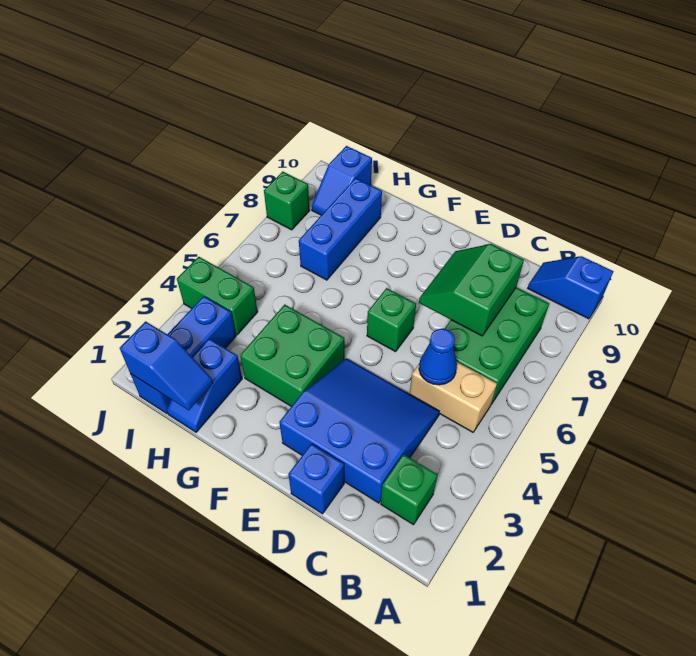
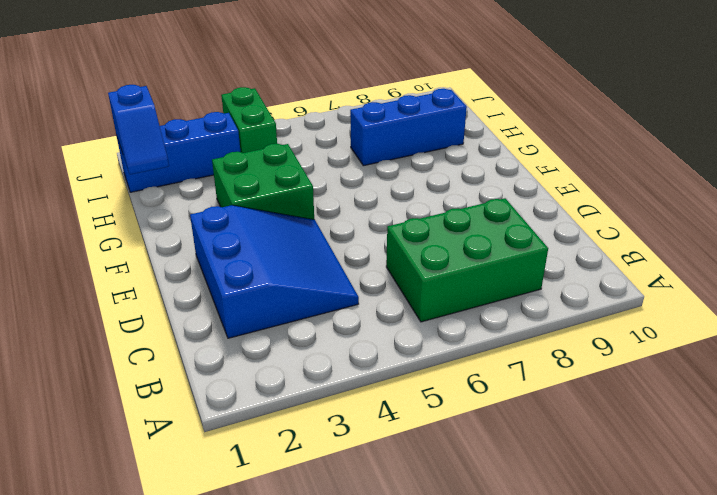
none -> blue 1x2 slope [528,256,613,319]
none -> green 1x1 brick [381,454,438,525]
none -> tan 1x2 brick [410,361,497,432]

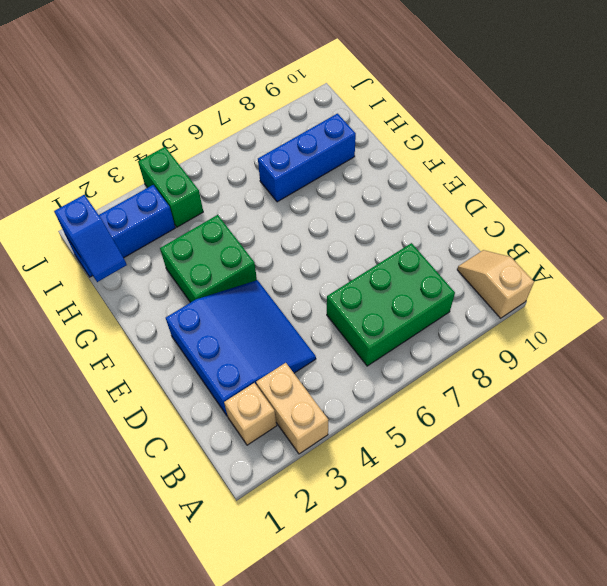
tan 1x2 brick [256,363,328,454] -> tan 1x2 brick moved to [410,361,497,432]
tan 1x2 slope [457,250,534,318] -> blue 1x2 slope [528,256,613,319]
tan 1x1 brick [224,383,277,445] -> green 1x1 brick [381,454,438,525]
none -> blue 1x1 brick [288,444,344,514]
none -> green 1x1 brick [367,288,416,352]
none -> blue 1x2 slope [167,339,242,432]

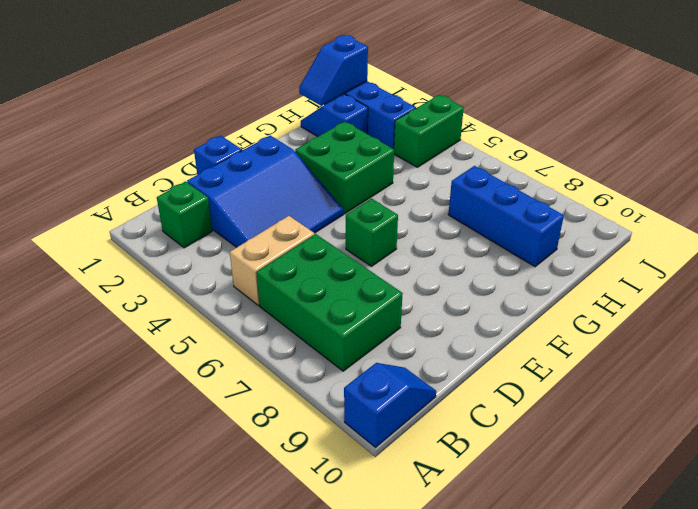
none -> blue 1x2 slope [312,146,372,215]
none -> green 1x1 brick [264,171,310,230]
none -> blue 1x1 cone [419,329,457,385]

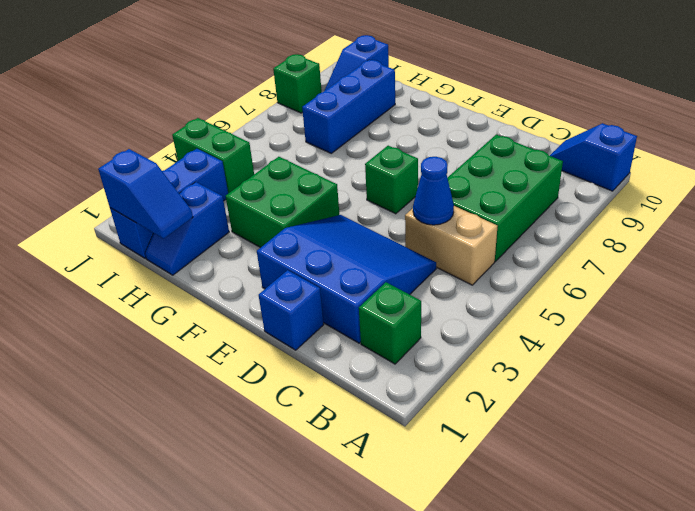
none -> green 2x2 slope [419,244,524,336]

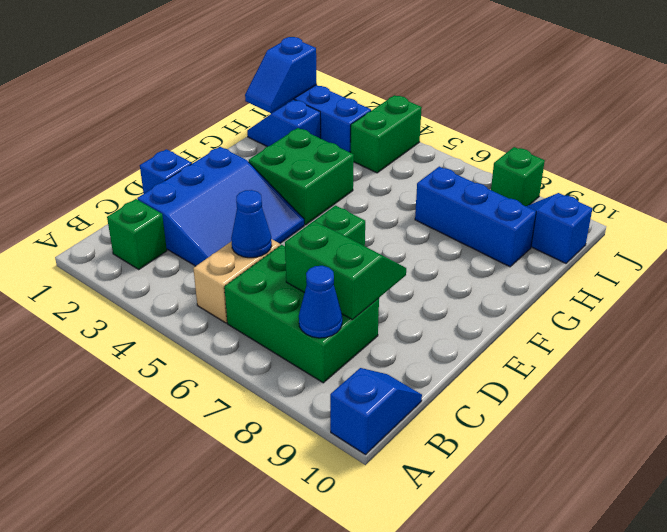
blue 1x1 cone [299,266,342,338] -> none

